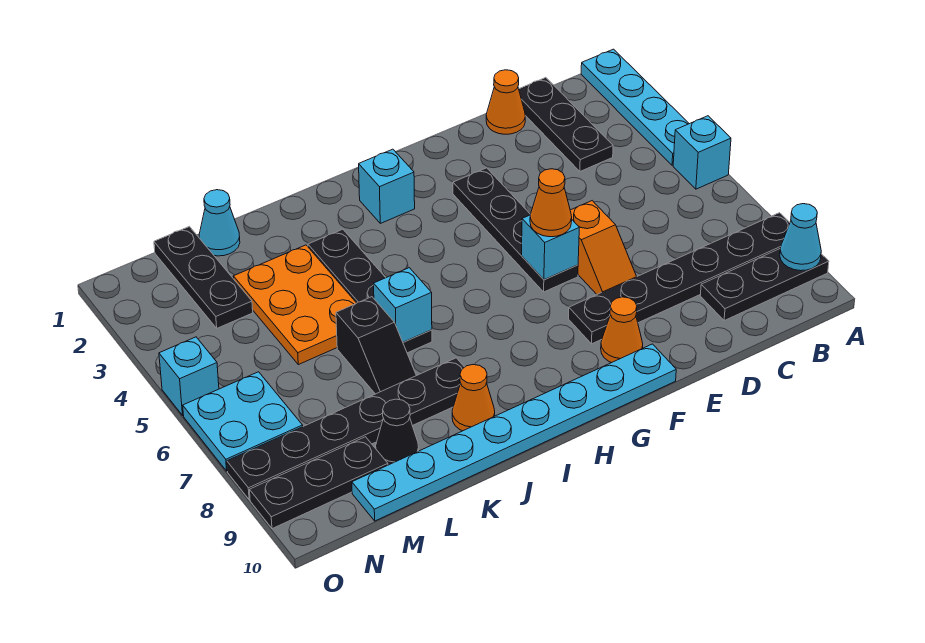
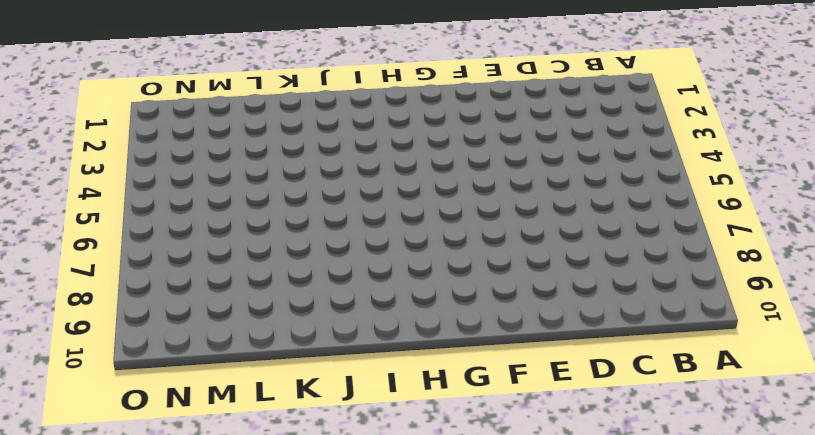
none -> cyan 1x4 plate [581,49,689,165]
none -> cyan 1x1 brick [673,116,731,189]
none -> black 1x6 plate [569,213,790,344]

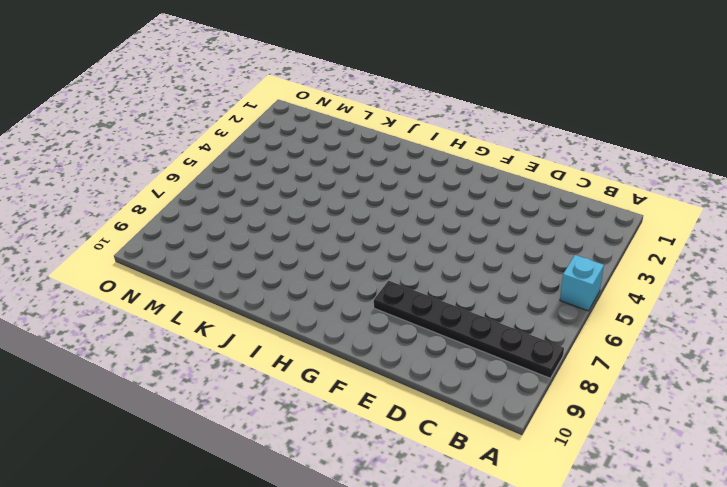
none -> cyan 1x4 plate [581,49,689,165]
none -> black 1x3 plate [700,249,829,320]
none -> black 1x3 plate [519,78,613,171]

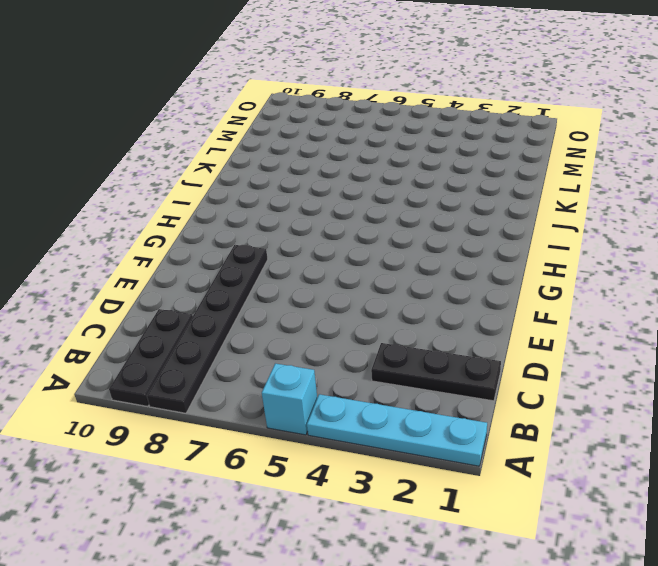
none -> orange 1x1 cone [486,70,525,134]
none -> orange 1x2 slope [570,201,637,294]
none -> black 1x4 plate [453,168,578,292]

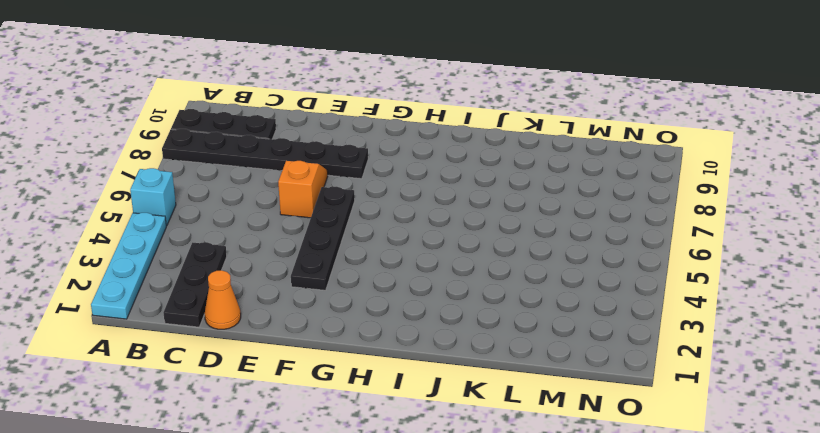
none -> orange 1x1 cone [601,297,643,363]
none -> cyan 1x8 plate [352,344,676,521]
none -> cyan 1x1 brick [359,149,415,223]

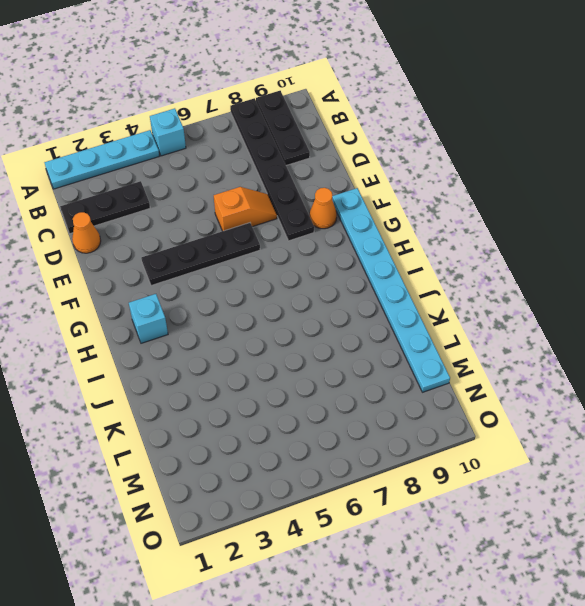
none -> black 1x4 plate [308,229,432,353]
none -> black 1x6 plate [227,358,464,500]
none -> orange 1x1 cone [452,365,495,431]

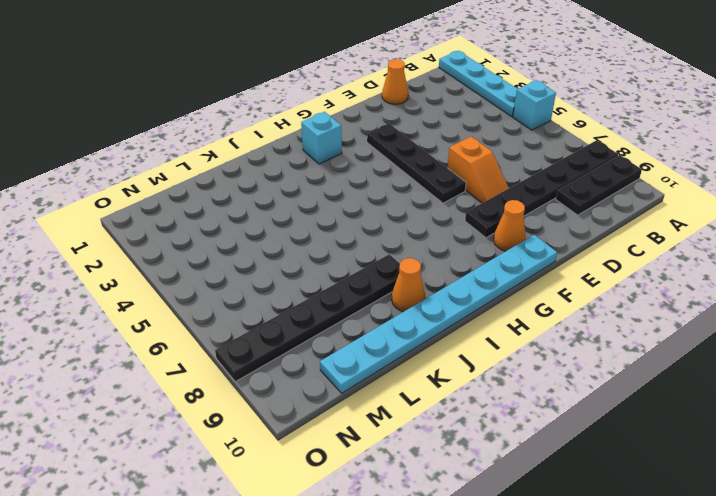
none -> black 1x3 plate [519,78,613,171]
none -> black 1x4 plate [308,229,432,353]
none -> orange 2x3 plate [233,245,356,365]

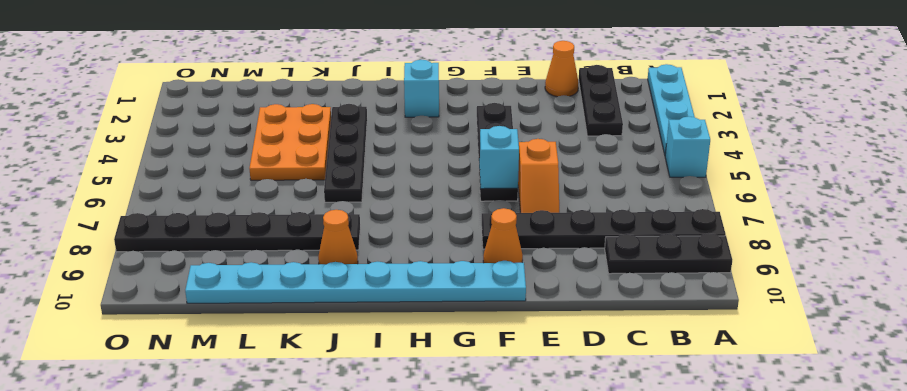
none -> black 1x2 slope [336,297,416,394]
none -> cyan 1x1 cone [199,190,240,256]
none -> black 1x1 cone [376,399,419,465]

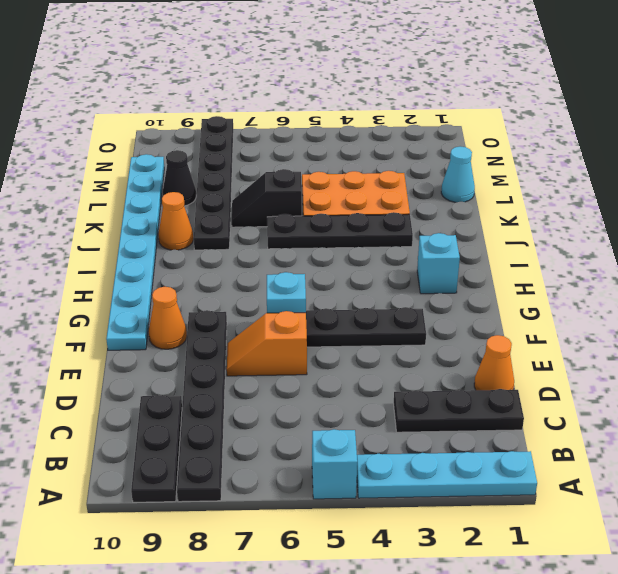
none -> black 1x3 plate [154,227,253,328]
none -> black 1x3 plate [250,437,388,529]
none -> cyan 2x2 plate [183,372,303,471]

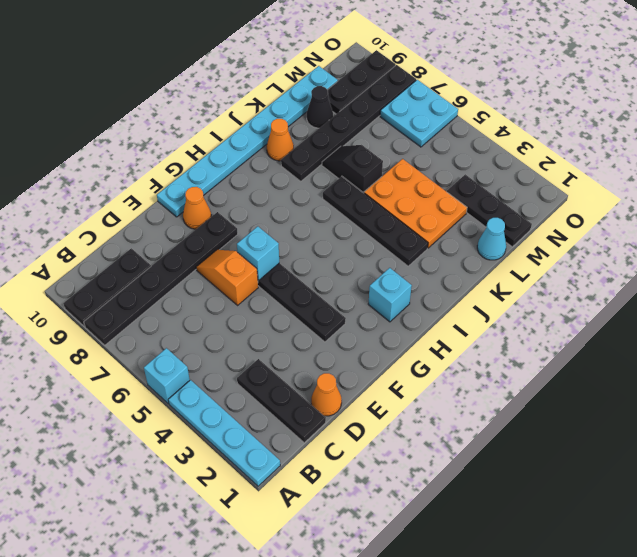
none -> cyan 1x1 brick [159,337,219,415]
none -> cyan 1x1 cone [780,204,821,271]
none -> cyan 1x1 brick [374,268,432,342]

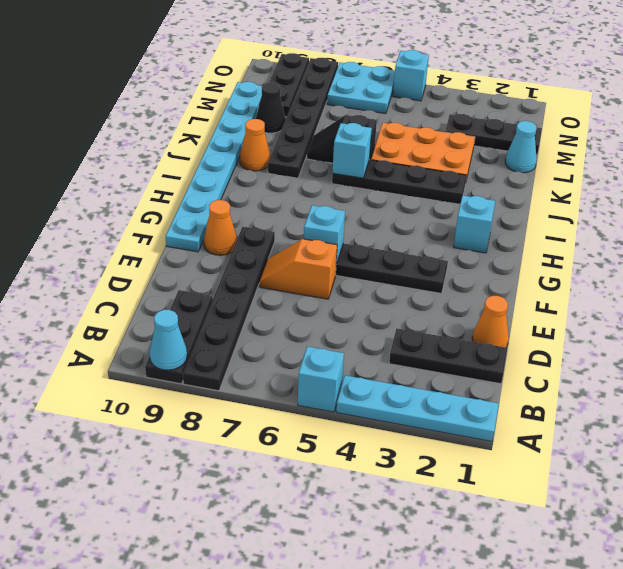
none -> orange 1x1 cone [530,169,572,237]

